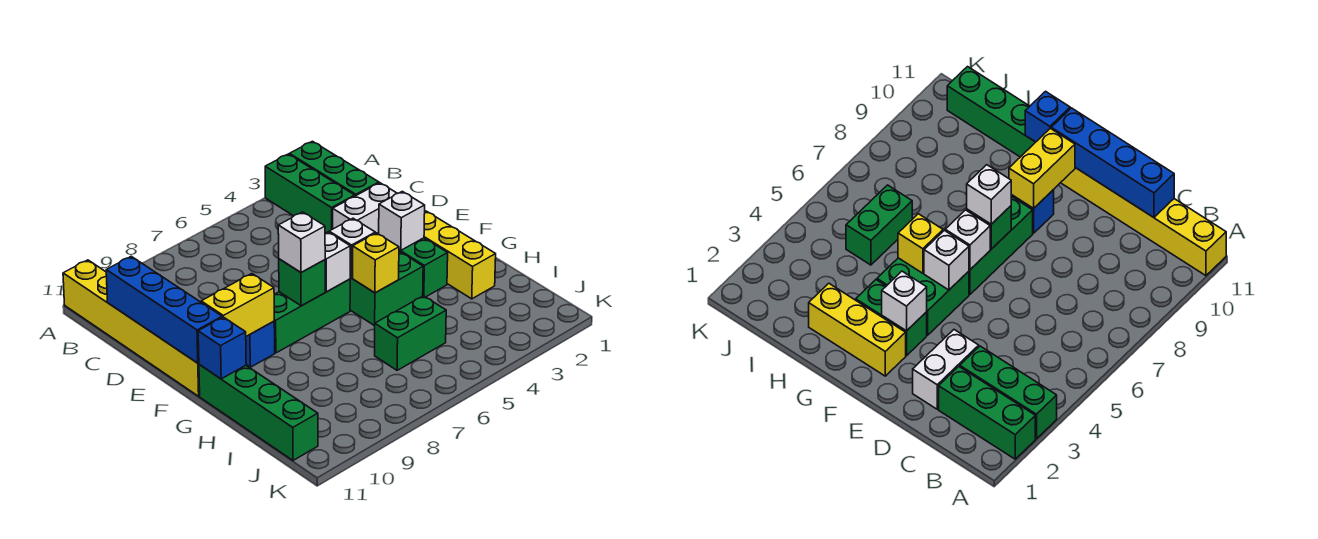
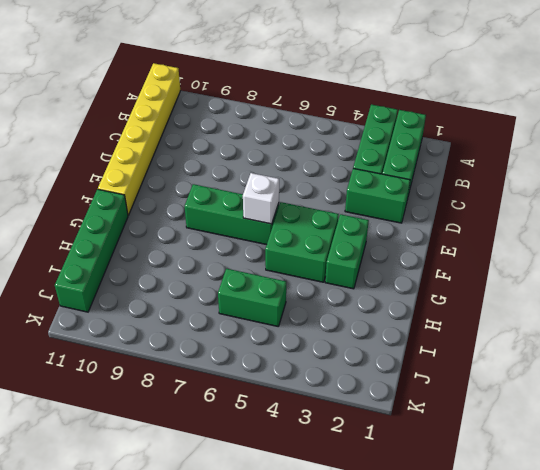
green 1x2 brick [345,168,410,223] -> white 1x2 brick [333,183,397,234]
none -> yellow 1x3 brick [424,211,496,299]
none -> blue 1x1 brick [246,321,275,367]
none -> blue 1x4 brick [106,256,222,363]

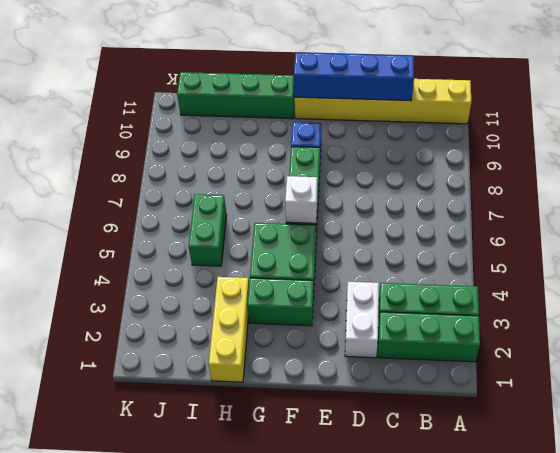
yellow 1x3 brick [209,277,249,382] -> yellow 1x3 brick turned to [424,211,496,299]
none -> white 1x1 brick [379,191,425,250]
none -> white 1x1 brick [329,218,375,278]
none -> green 1x1 brick [279,259,325,306]

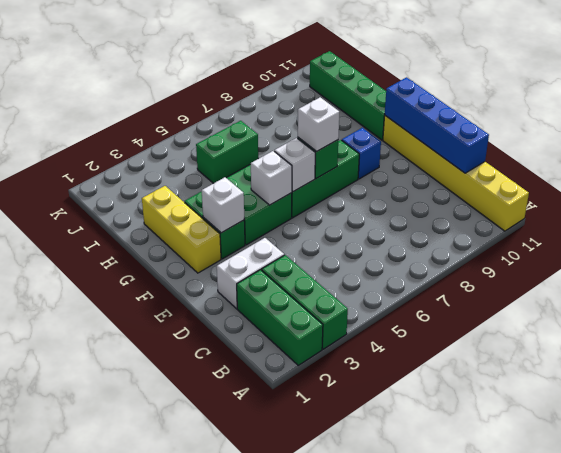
none -> yellow 1x2 brick [201,274,275,336]
none -> yellow 1x1 brick [353,233,399,293]
none -> blue 1x1 brick [198,317,246,379]

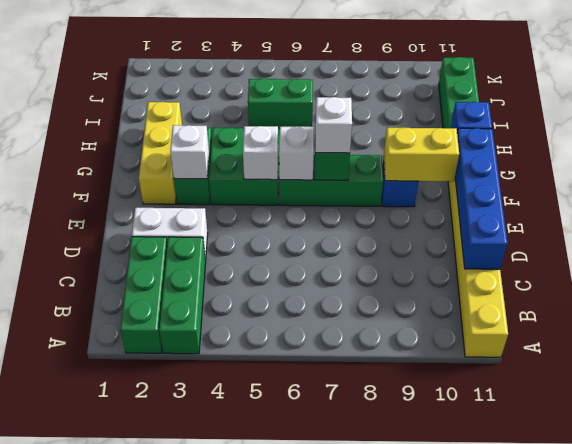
none -> yellow 1x1 brick [353,233,399,293]

